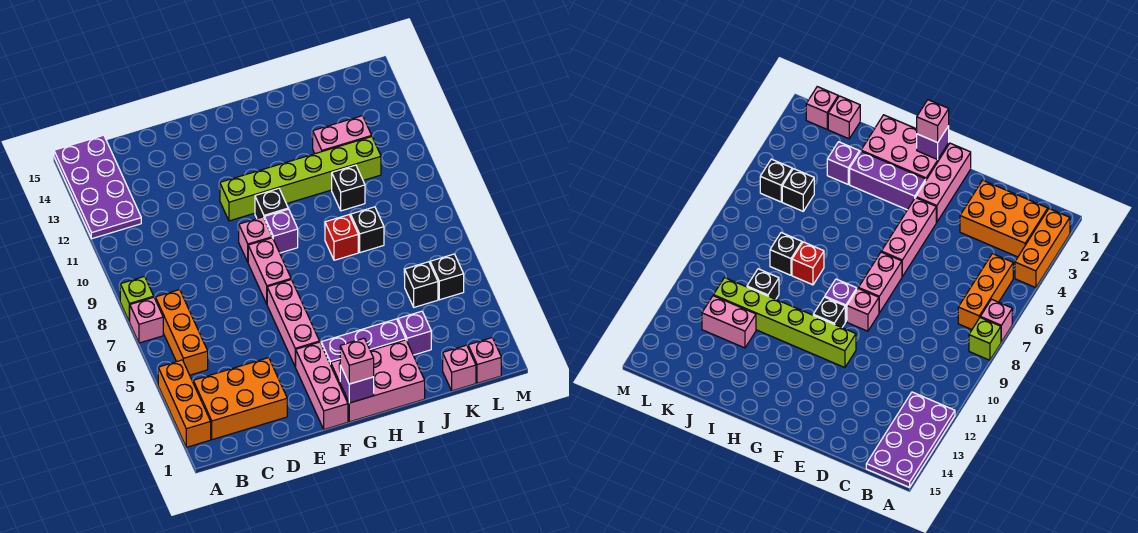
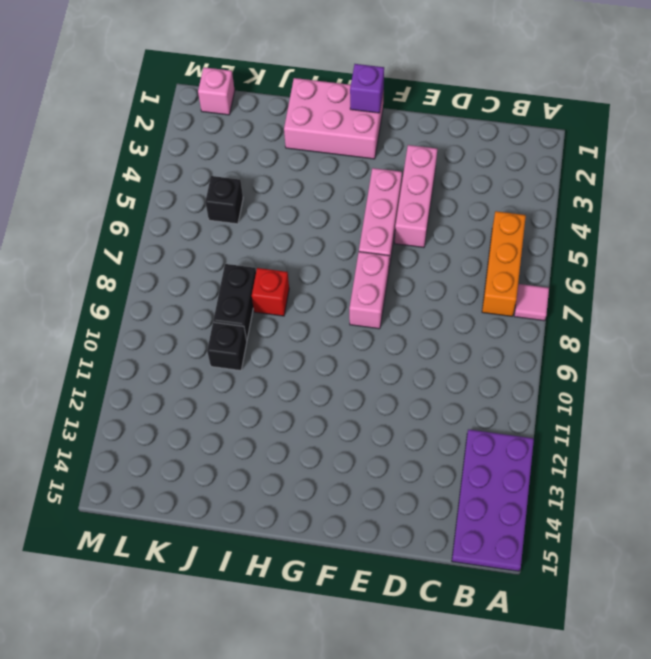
pink 1x1 tile [514,284,549,321] -> pink 1x1 brick [130,297,163,343]
pink 1x3 brick [395,145,437,247] -> pink 1x3 brick moved to [296,342,348,430]
black 1x2 brick [213,264,256,341] -> black 1x1 brick [351,207,384,253]
none -> orange 1x3 brick [158,360,211,447]
none -> lime 1x1 brick [120,277,154,322]
none -> orange 2x3 brick [193,358,287,440]

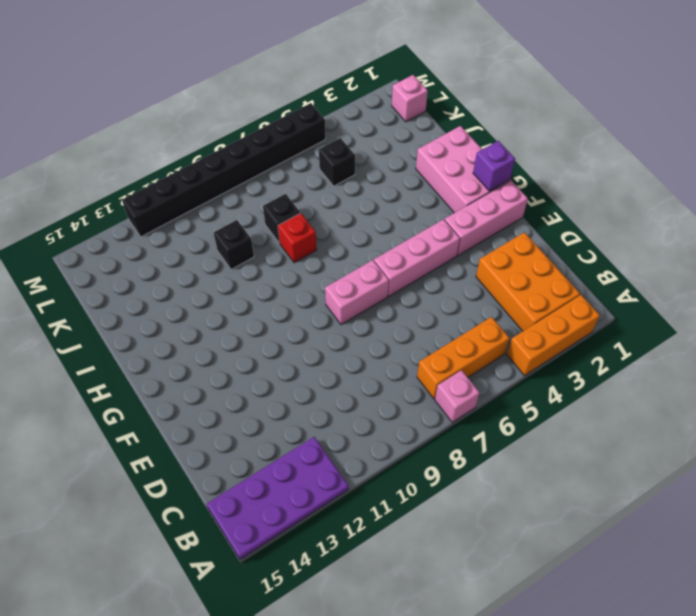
black 1x8 brick [122,103,325,237] -> none
none -> lime 1x1 brick [120,277,154,322]
none -> pink 1x1 brick [239,217,272,262]
none -> lime 1x6 brick [220,137,381,221]

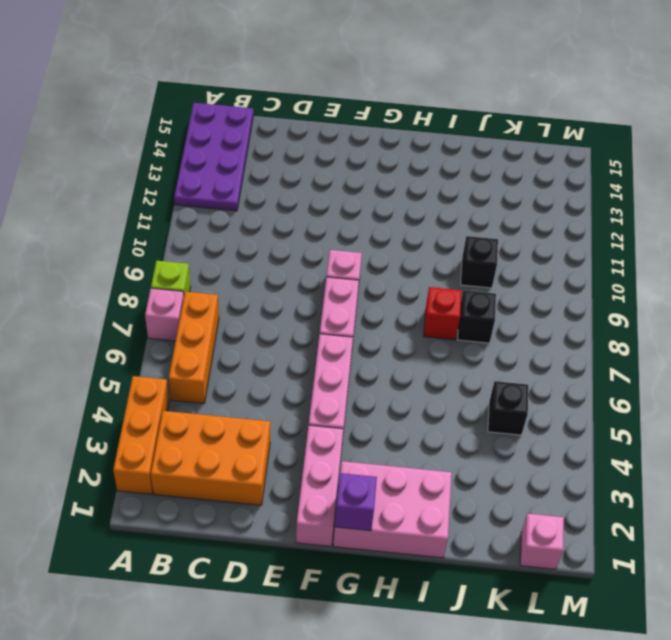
none -> lime 1x6 brick [220,137,381,221]
none -> purple 1x3 brick [321,319,406,365]
none -> purple 1x1 brick [264,209,298,253]

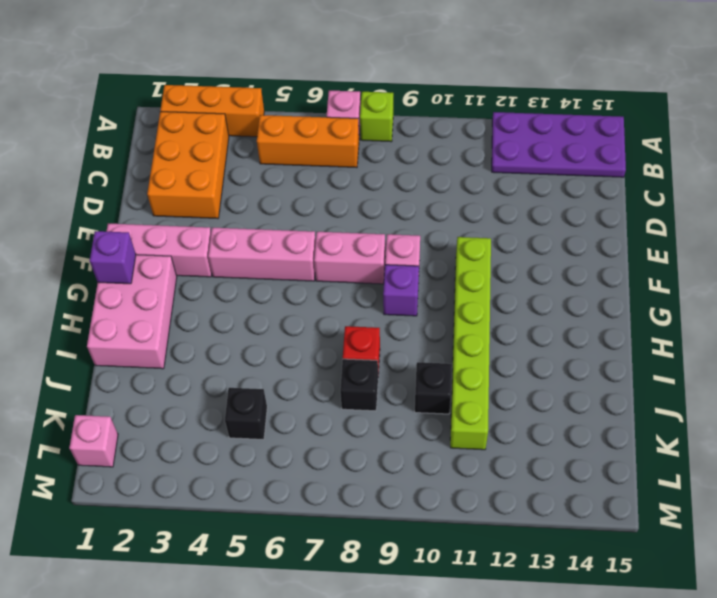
none -> purple 1x3 brick [321,319,406,365]
none -> black 1x1 brick [255,188,288,219]
none -> purple 1x1 brick [398,311,431,355]

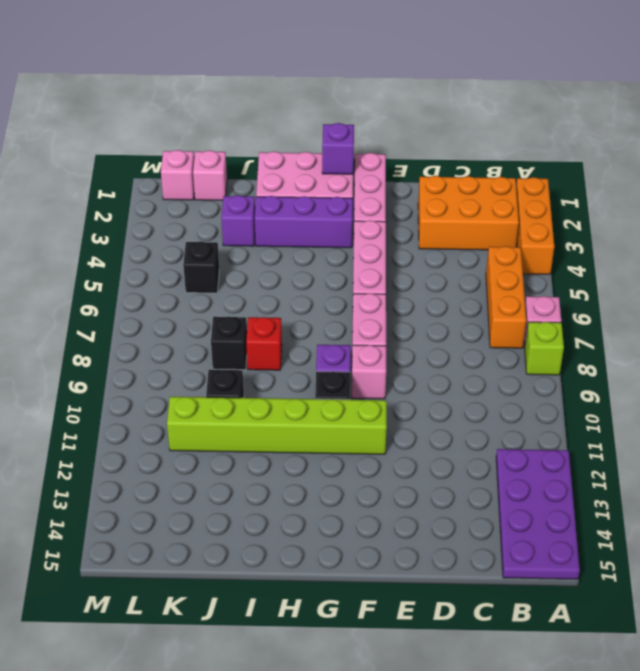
none -> pink 1x2 brick [313,116,372,154]
none -> black 1x1 brick [430,254,464,300]
none -> pink 1x1 brick [340,338,374,384]

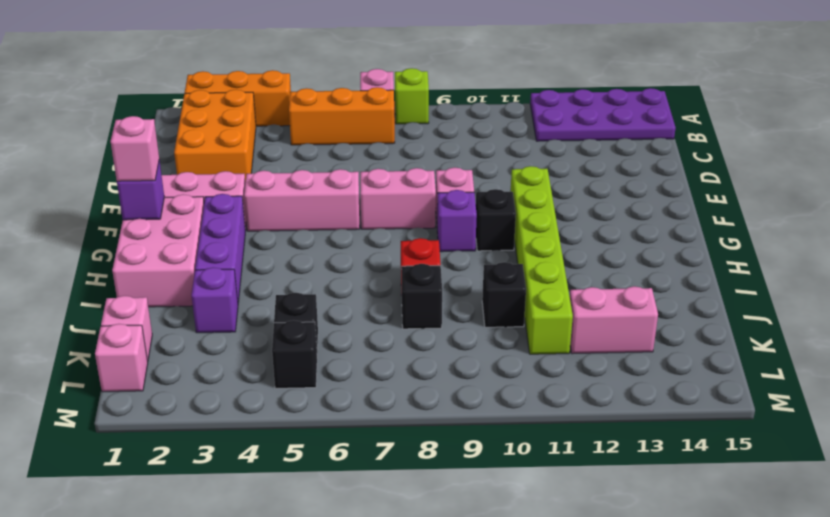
pink 1x2 brick [570,286,658,354] -> pink 1x2 brick turned to [313,116,372,154]

